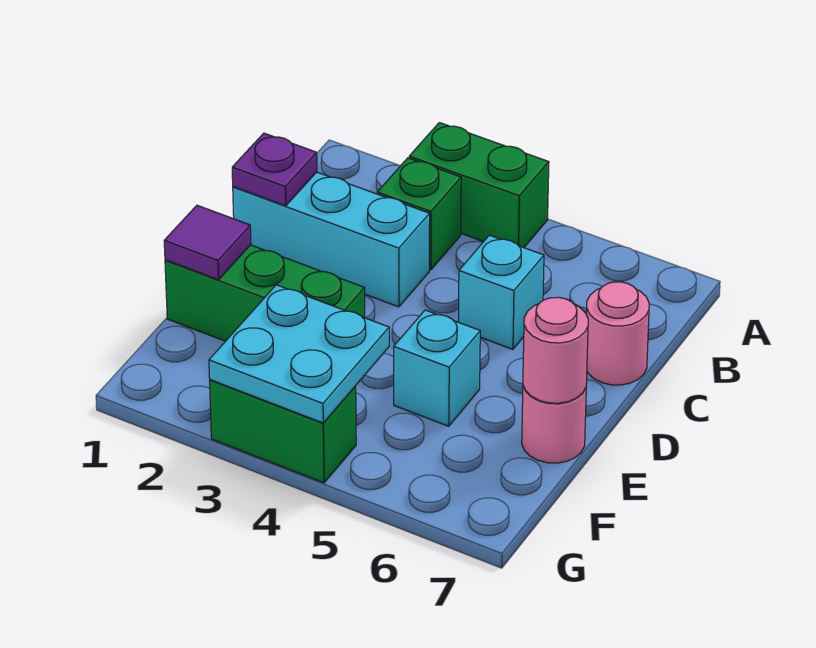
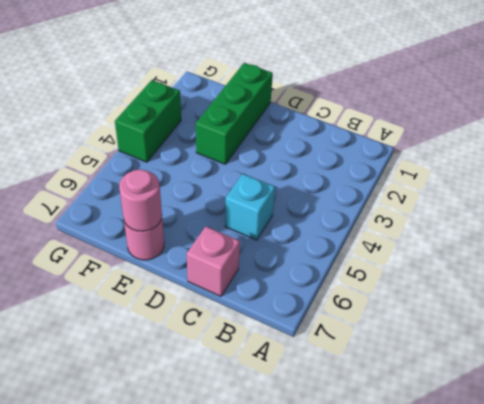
pink 1x1 brick [187,227,240,296] -> pink 1x1 round brick [586,282,649,385]
none -> green 1x2 brick [409,123,549,248]
none -> green 1x1 brick [377,158,461,270]
none -> cyan 1x3 brick [233,172,430,307]

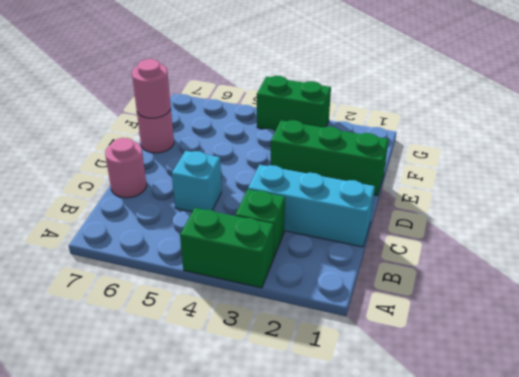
none -> cyan 1x1 brick [394,310,480,426]
none -> purple 1x1 plate [232,133,317,206]
none -> purple 1x1 tile [164,205,251,280]

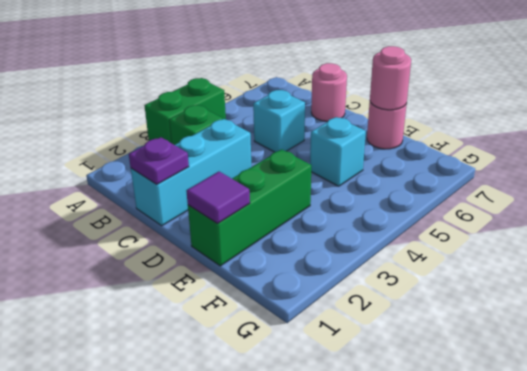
none -> green 1x2 brick [210,380,356,483]
none -> cyan 2x2 plate [209,285,389,423]

